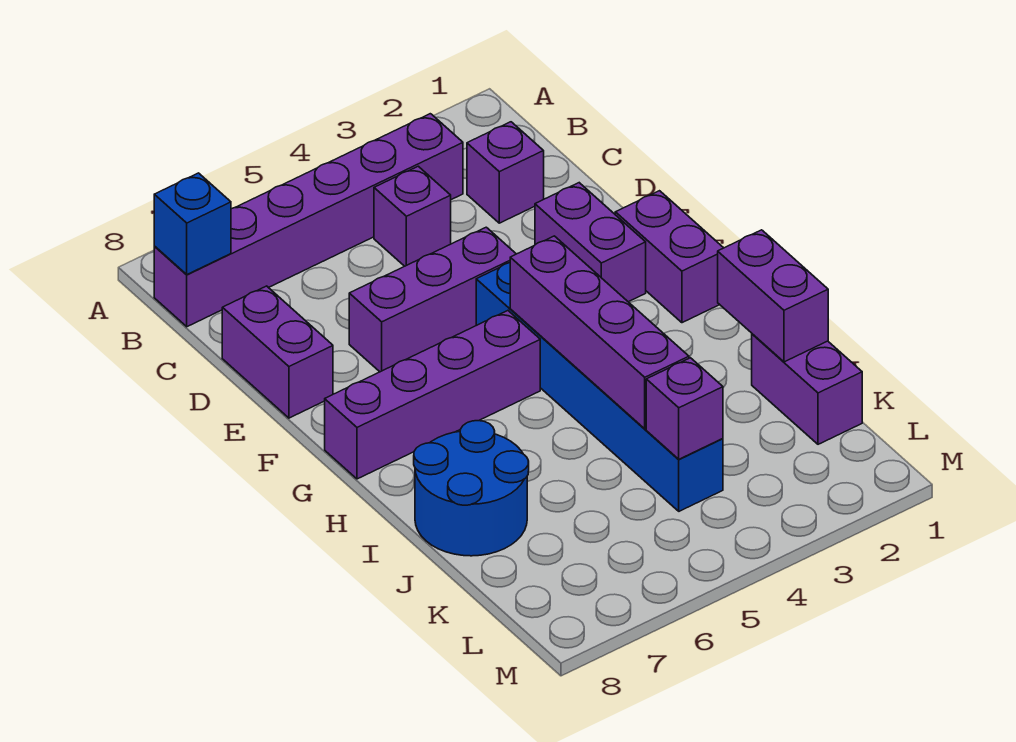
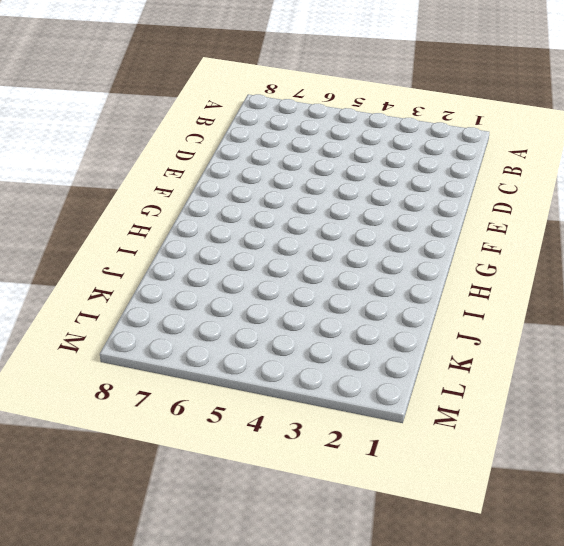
none -> purple 1x6 brick [154,114,463,327]
none -> purple 1x1 brick [467,122,544,223]
none -> purple 1x1 brick [374,166,451,266]

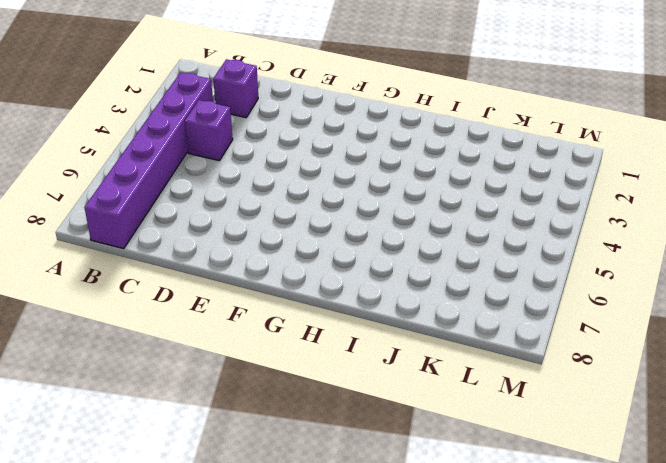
none -> purple 1x2 brick [222,286,333,418]
none -> purple 1x2 brick [535,183,646,302]
none -> purple 1x3 brick [349,227,516,372]

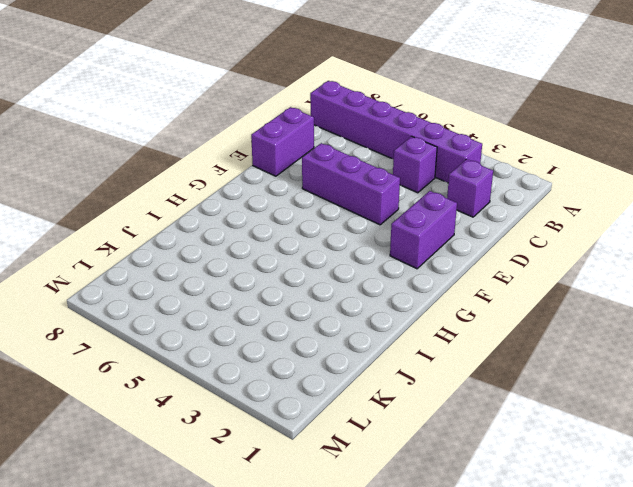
none -> purple 1x2 brick [615,191,723,323]
none -> blue 1x6 brick [476,263,723,511]
none -> purple 1x4 brick [325,311,540,479]

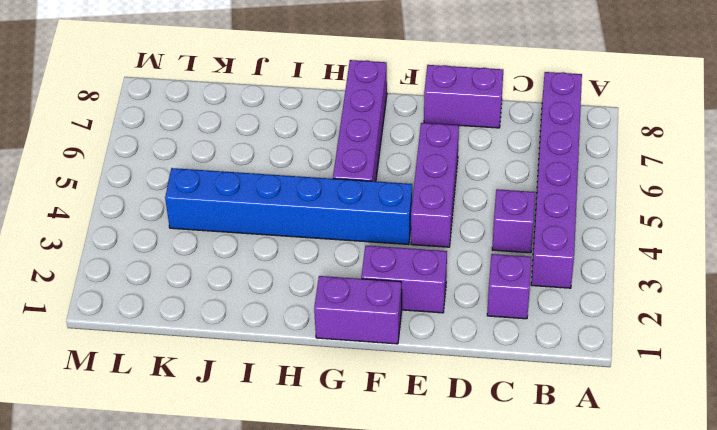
none -> blue 2x2 round brick [414,421,529,556]
none -> purple 1x2 brick [752,334,862,444]
none -> blue 1x1 brick [154,173,231,275]

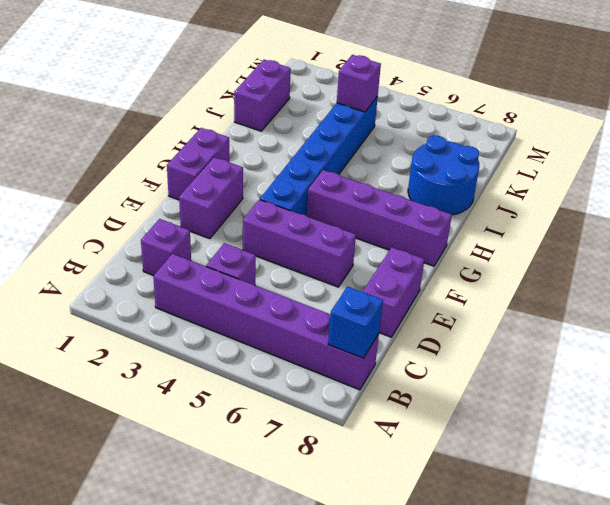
none -> purple 1x4 brick [510,236,689,429]
none -> purple 1x2 brick [718,230,828,362]

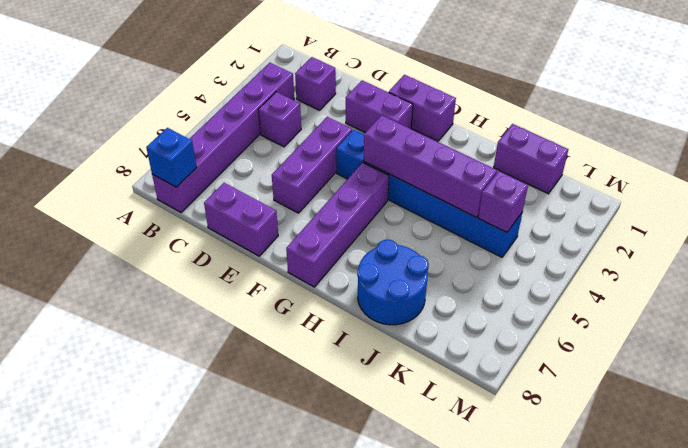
none -> purple 1x2 brick [718,230,828,362]

